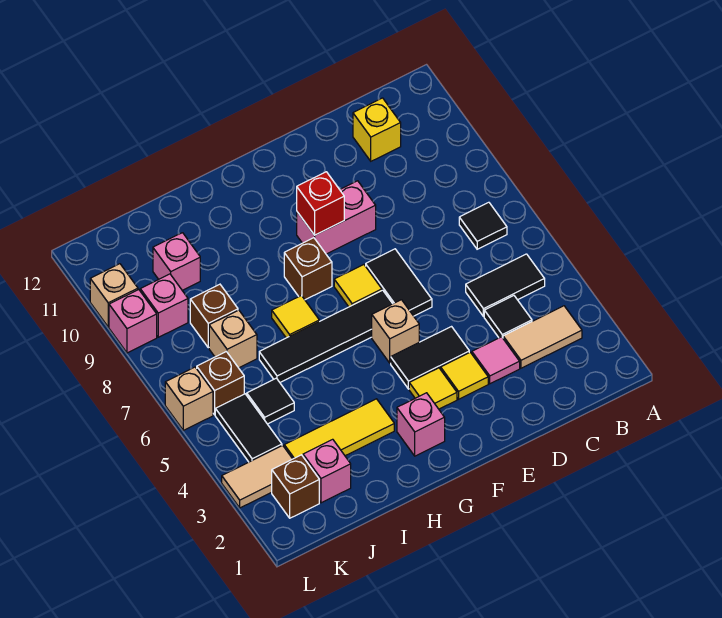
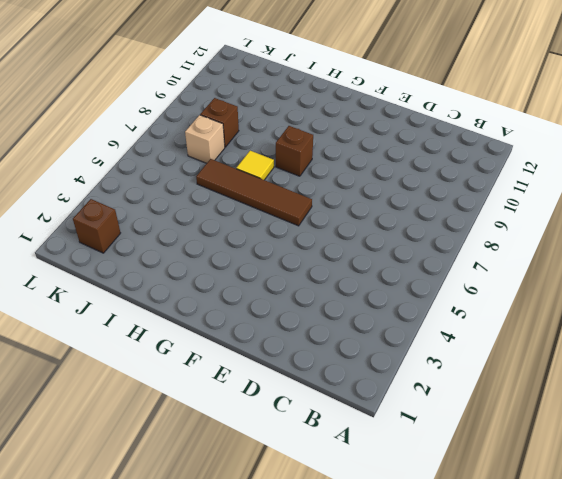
brown 1x4 tile [196,159,312,226] -> black 1x4 tile [259,290,392,382]
none -> tan 1x2 tile [503,306,582,368]
none -> black 1x2 tile [466,254,545,317]
none -> black 1x1 tile [459,202,507,249]
none -> black 1x1 tile [484,296,532,338]

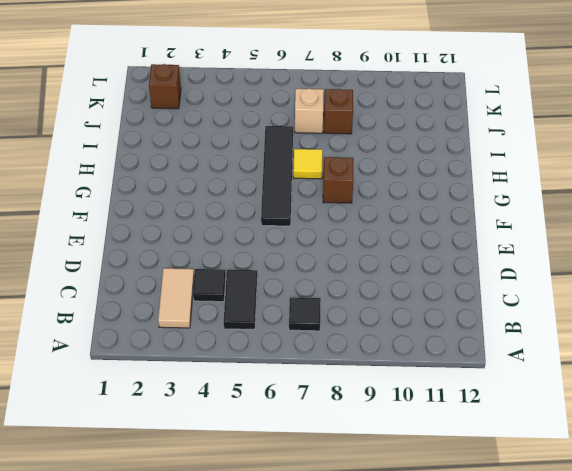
none -> yellow 1x1 brick [353,98,401,161]
none -> pink 1x1 tile [472,337,520,384]
none -> yellow 1x1 tile [441,352,488,399]
none -> black 1x2 tile [391,327,469,389]

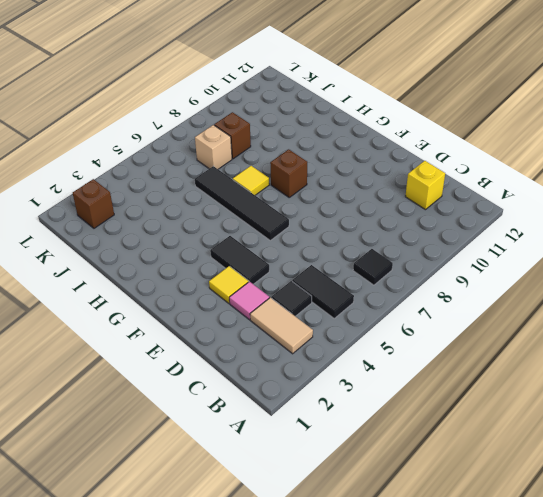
none -> black 1x2 tile [366,249,432,316]
none -> pink 1x2 brick [297,181,376,254]
none -> yellow 1x1 tile [409,368,457,409]
none -> tan 1x1 brick [372,300,419,363]

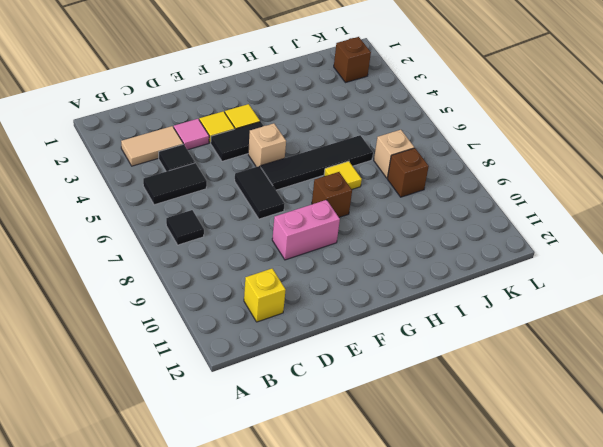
none -> yellow 1x1 tile [334,265,382,307]
none -> pink 1x1 brick [397,393,445,456]
none -> yellow 1x3 tile [284,399,394,459]
none -> pink 1x1 brick [303,439,351,503]

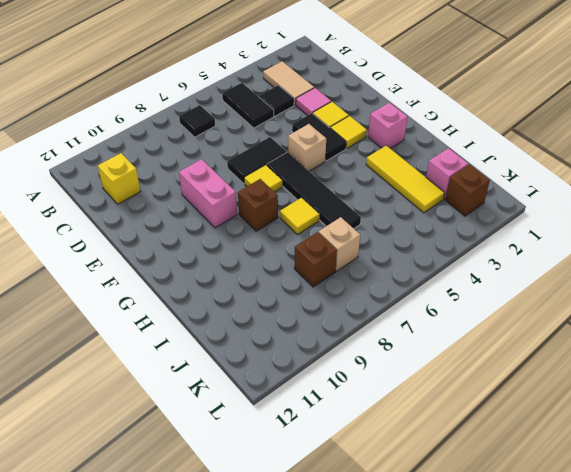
none -> black 1x1 tile [247,378,294,424]
none -> pink 1x1 brick [153,233,200,290]
none -> tan 1x2 tile [222,446,292,508]
none -> black 1x2 tile [215,394,282,462]

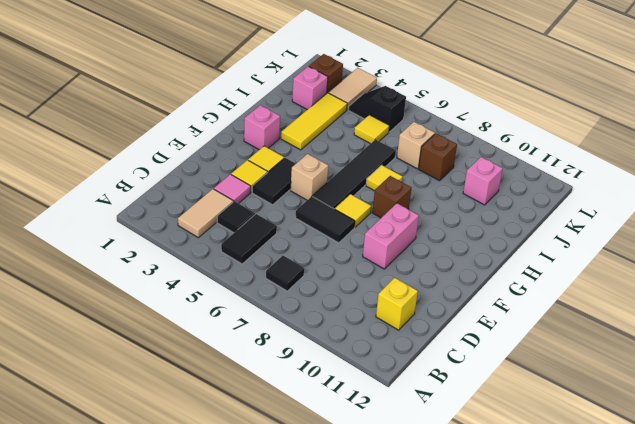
yellow 1x1 tile [354,115,389,144] -> black 1x1 tile [247,378,294,424]
black 1x2 slope [349,86,406,132] -> black 1x2 tile [215,394,282,462]
none -> brown 1x1 brick [197,352,244,415]
none -> pink 1x1 brick [140,274,188,337]
none -> tan 1x1 brick [165,367,213,430]
none -> pink 1x1 brick [109,290,157,353]

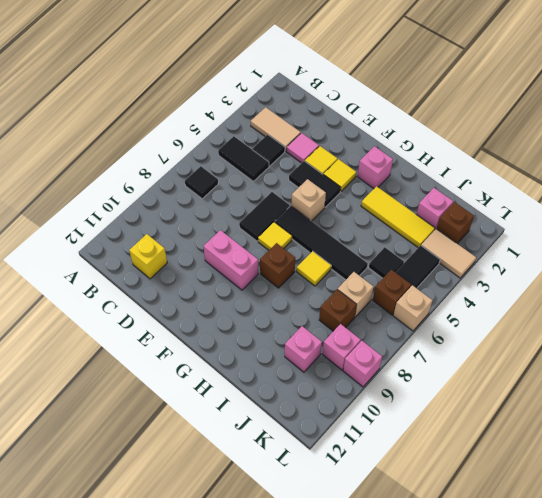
none -> tan 1x1 brick [90,264,138,327]
none -> red 1x1 brick [297,172,344,235]

